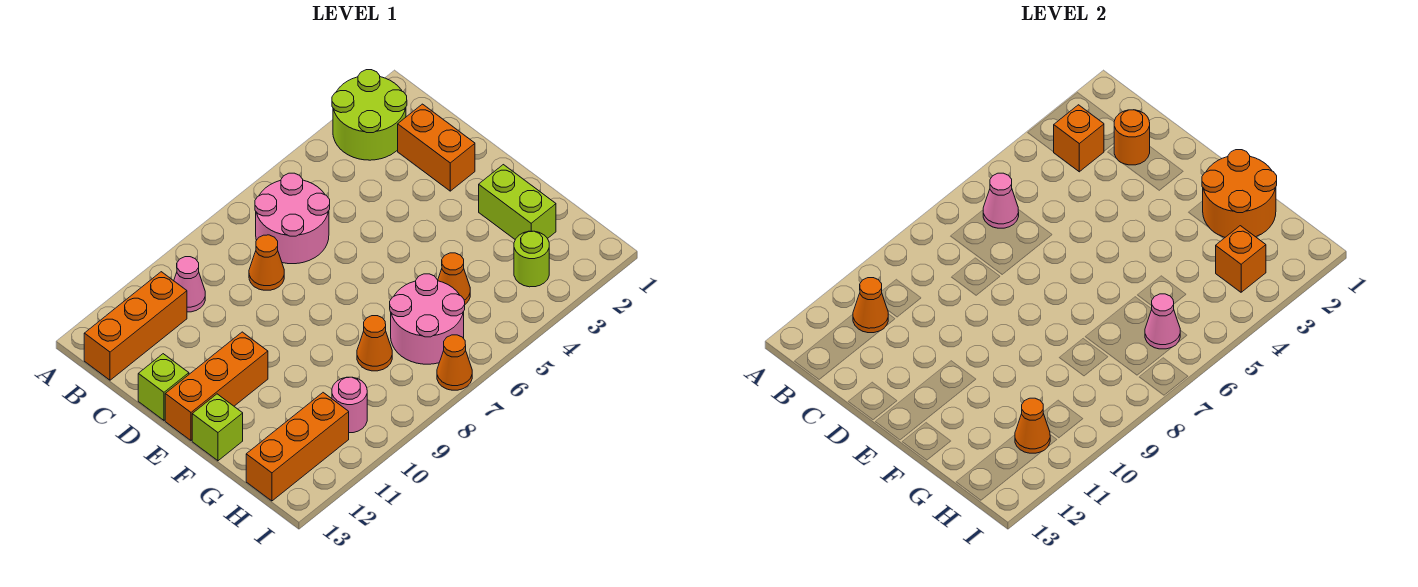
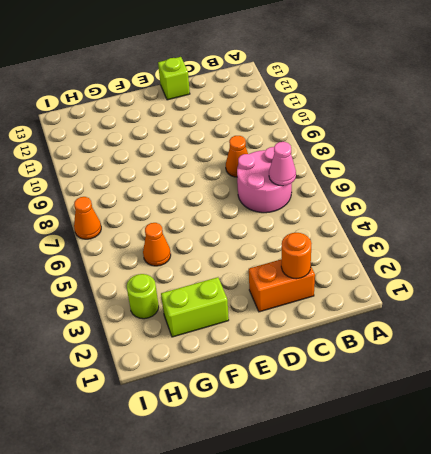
none -> lime 2x2 round brick [332,70,407,160]
none -> pink 1x1 cone [174,257,205,312]
none -> orange 1x3 brick [84,272,187,380]

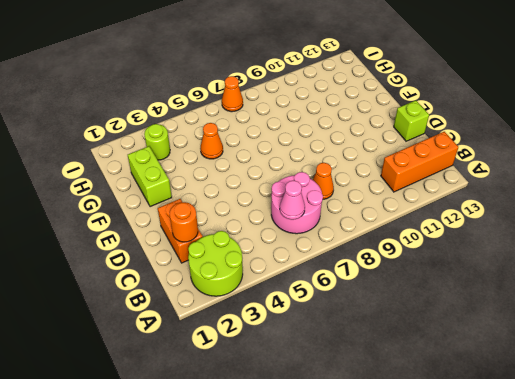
none -> pink 1x1 cone [174,257,205,312]
none -> orange 1x3 brick [165,332,268,440]
none -> lime 1x1 brick [192,394,243,461]

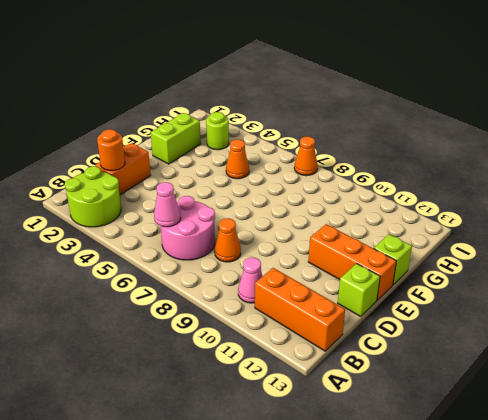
none -> pink 2x2 round brick [390,274,465,364]
none -> orange 1x1 cone [357,316,392,371]
none -> pink 1x1 round brick [332,377,367,433]

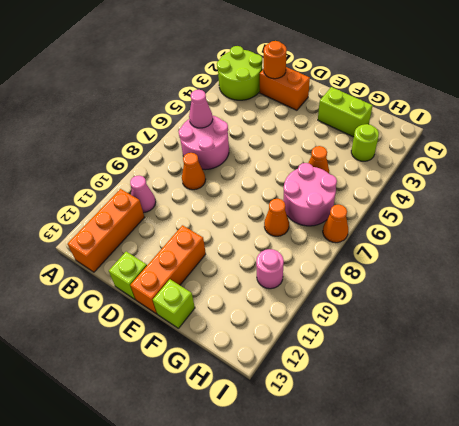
none -> orange 1x3 brick [246,393,349,501]
none -> orange 1x1 brick [1054,105,1104,172]
none -> orange 1x1 cone [853,278,888,333]

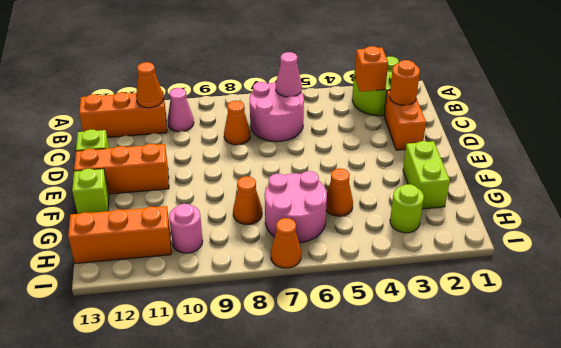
none -> orange 2x2 round brick [1202,150,1277,237]
none -> orange 1x1 brick [1216,226,1266,292]
none -> pink 1x1 cone [1145,294,1180,349]

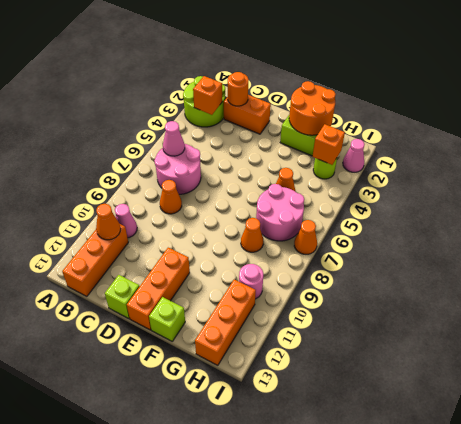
pink 1x1 cone [343,139,365,172] -> pink 1x1 cone moved to [1145,294,1180,349]
none -> orange 1x1 cone [1015,398,1050,453]

